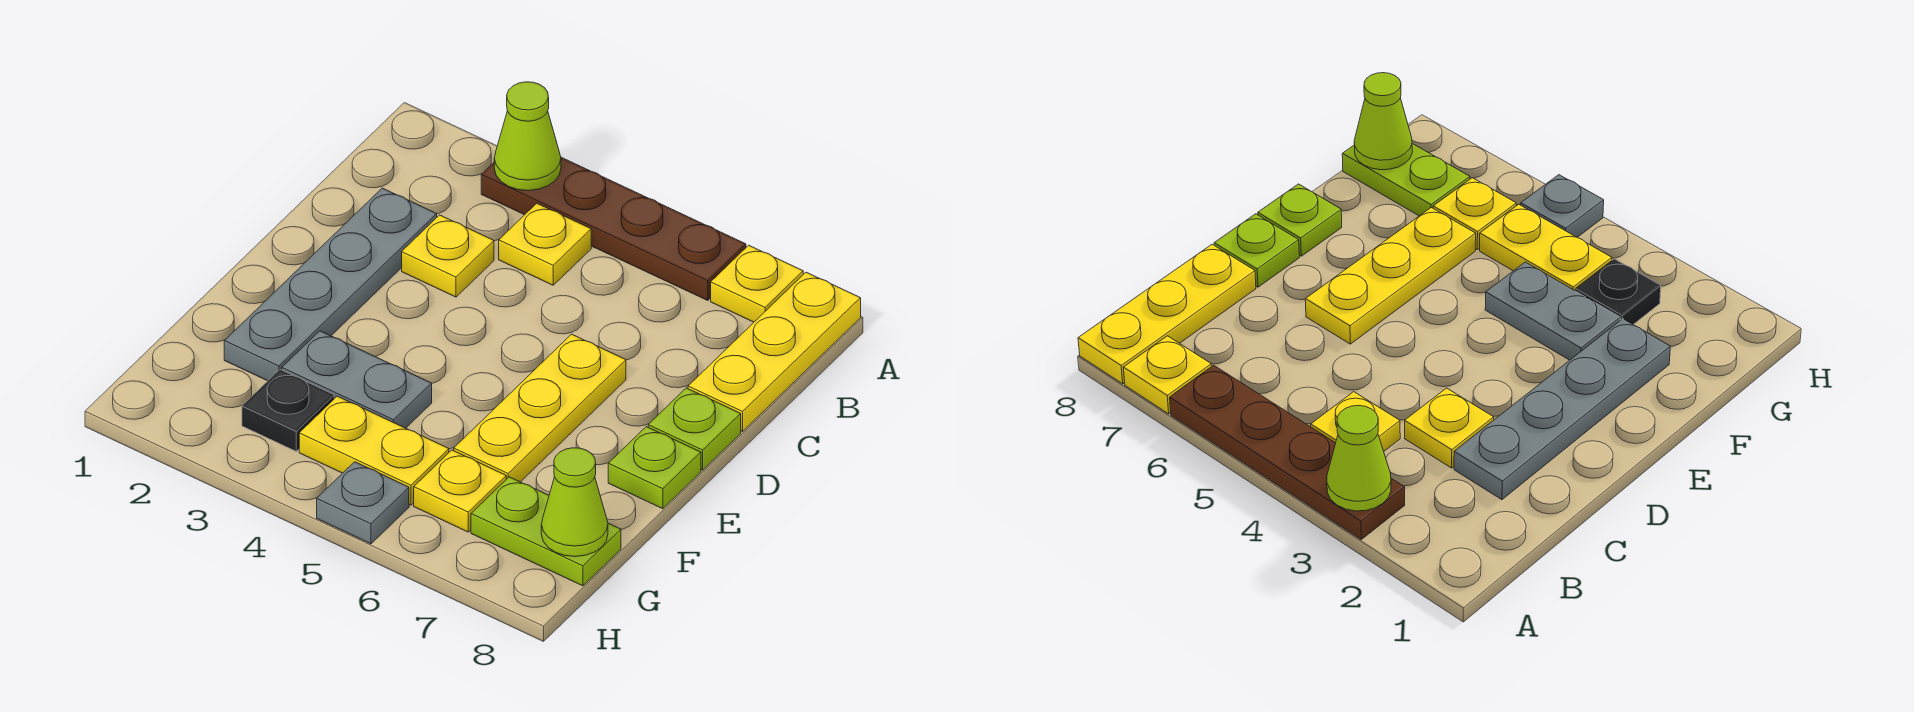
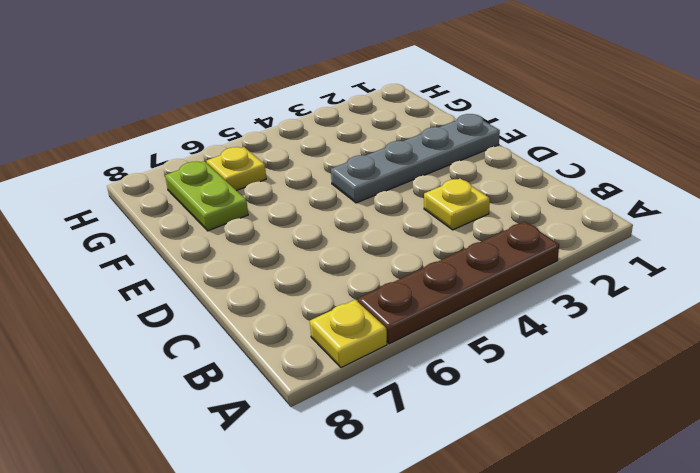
grey 1x4 plate [331,114,500,203] -> grey 1x4 plate turned to [224,188,437,381]
lime 1x2 plate [165,161,248,231] -> lime 1x2 plate turned to [471,477,621,586]
none -> yellow 1x3 plate [688,272,861,431]
none -> yellow 1x1 plate [499,203,591,285]
none -> yellow 1x3 plate [454,334,626,482]

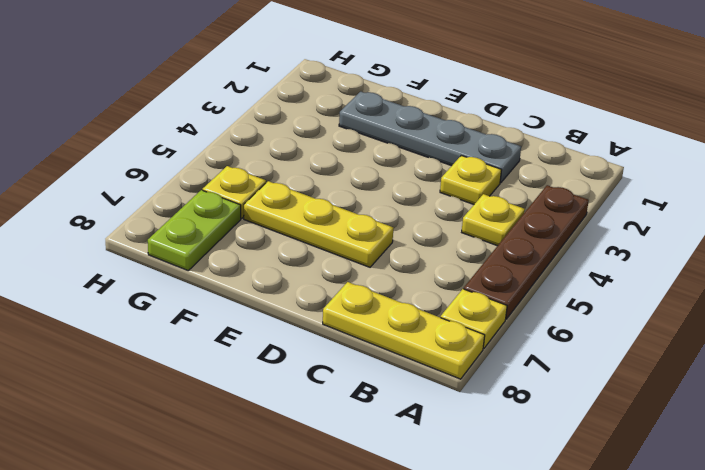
none -> lime 1x1 plate [648,388,741,470]
none -> lime 1x1 plate [608,427,701,509]
none -> grey 1x2 plate [282,331,432,428]

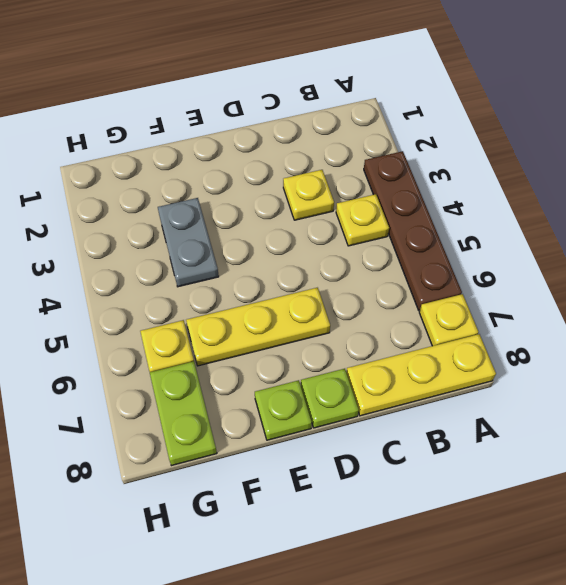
none -> grey 1x4 plate [224,188,437,381]
none -> black 1x1 plate [242,370,334,451]
none -> yellow 1x2 plate [299,396,449,505]

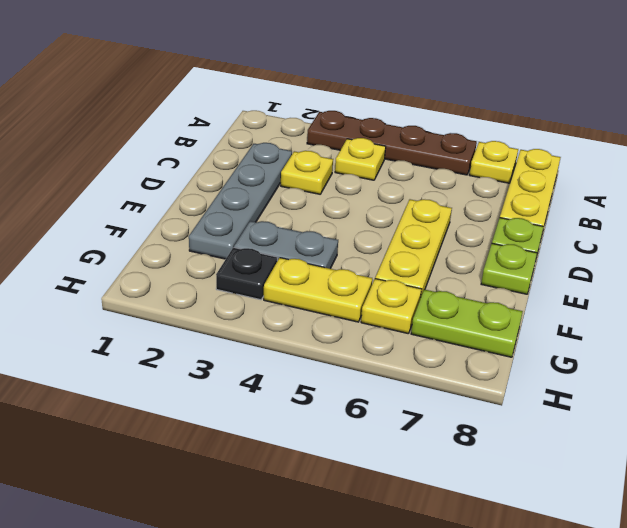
none -> grey 1x1 plate [317,462,409,544]
none -> lime 1x1 cone [494,82,561,191]
none -> lime 1x1 cone [541,448,608,557]

